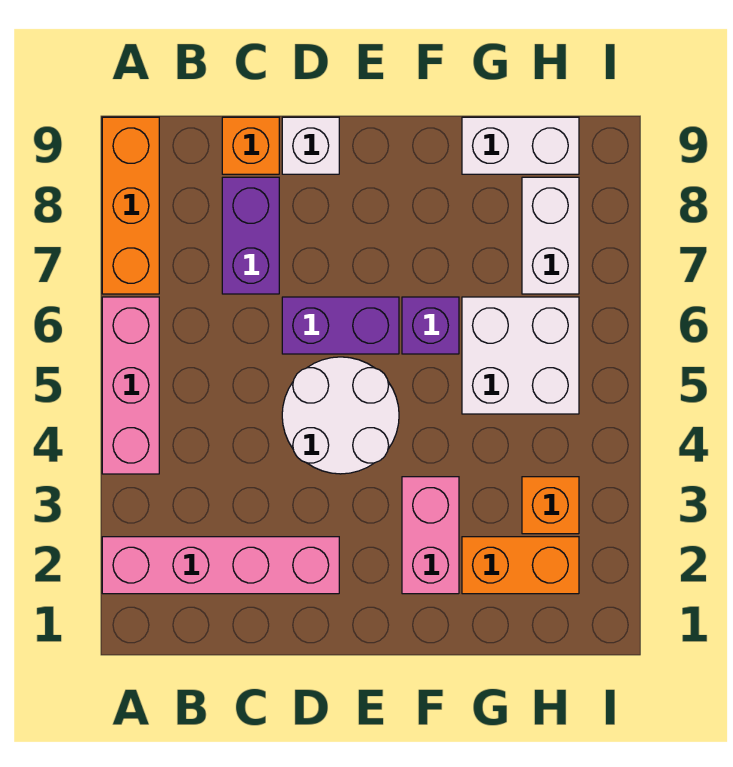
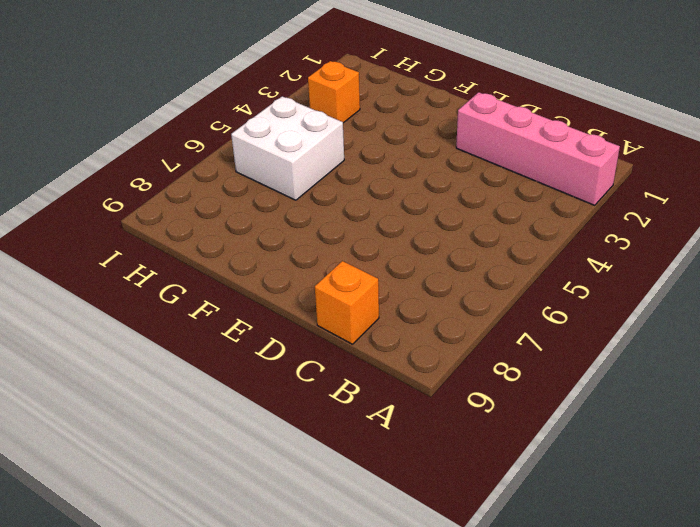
none -> pink 1x3 brick [102,297,159,474]
none -> orange 1x3 brick [102,117,159,294]
none -> purple 1x2 brick [222,177,279,294]

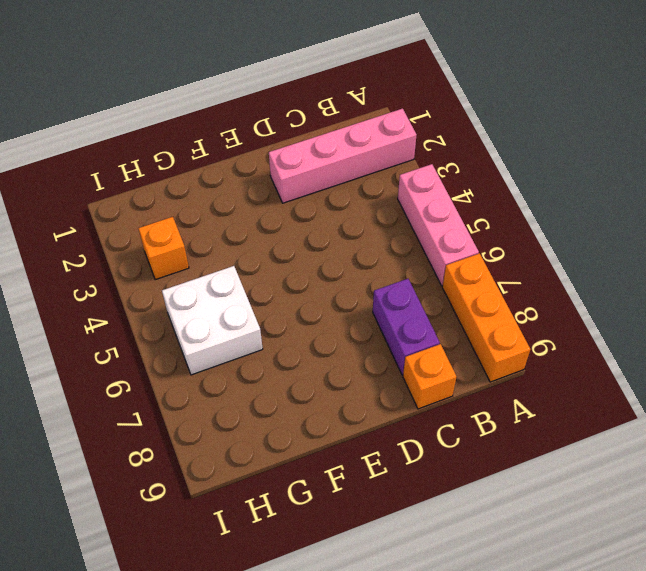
none -> white 2x2 round brick [282,357,399,474]
none -> purple 1x2 brick [282,297,399,354]
none -> white 1x1 brick [282,117,339,174]

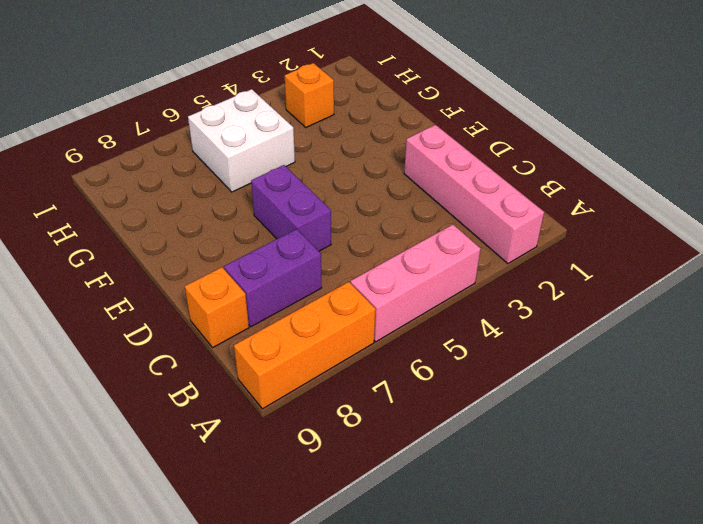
none -> white 2x2 round brick [282,357,399,474]
none -> white 1x1 brick [282,117,339,174]
none -> pink 1x2 brick [402,477,459,594]

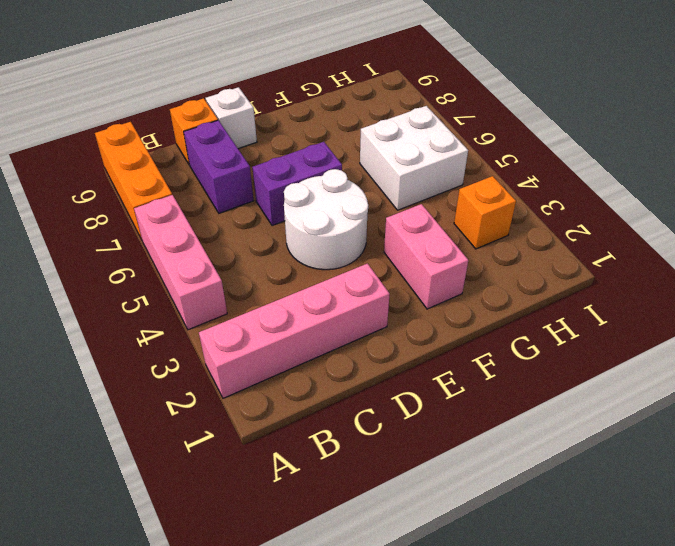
none -> purple 1x1 brick [402,297,459,354]
none -> orange 1x2 brick [462,537,579,594]
none -> white 1x2 brick [462,117,579,174]

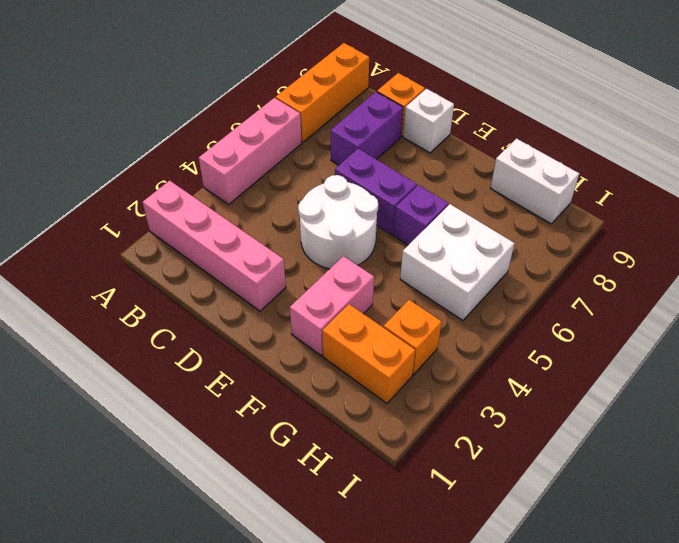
none -> white 1x2 brick [522,177,579,294]

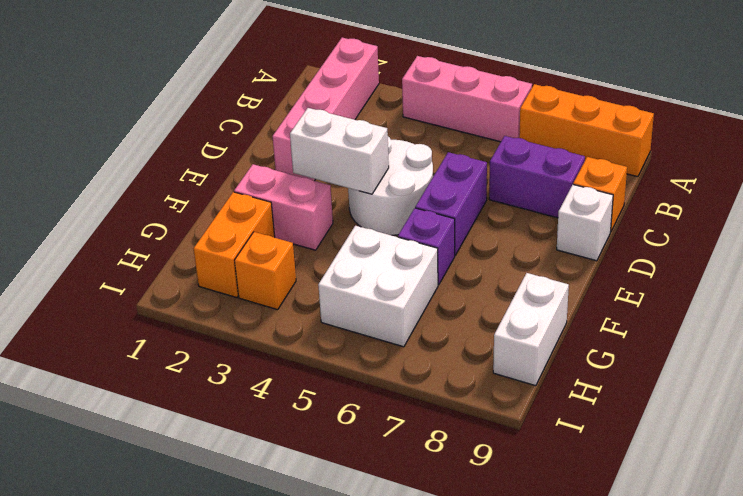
white 1x2 brick [290,108,389,194] -> white 1x2 brick moved to [522,177,579,294]

